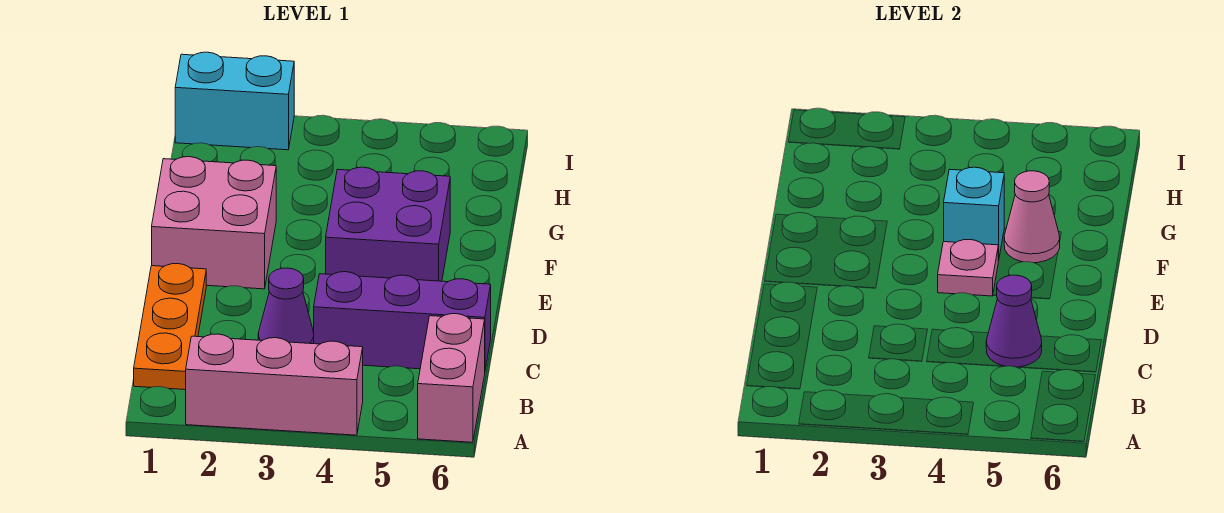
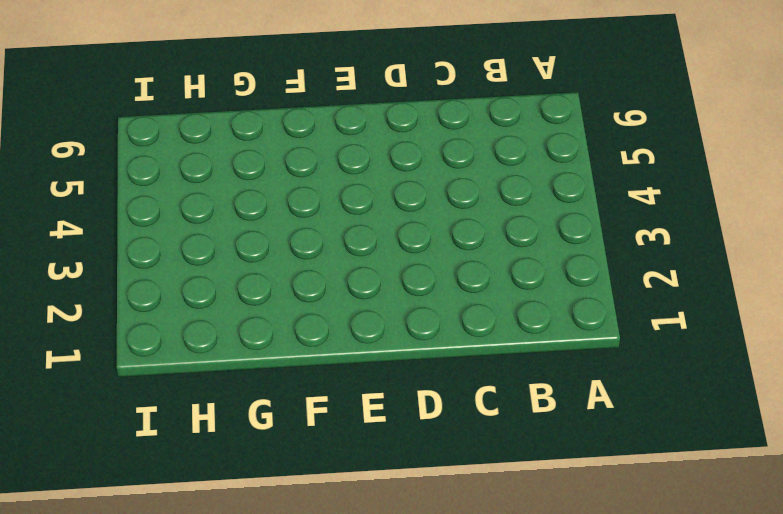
none -> pink 1x3 brick [186,334,363,435]
none -> pink 1x2 brick [418,314,485,442]
none -> orange 1x3 plate [134,264,206,390]

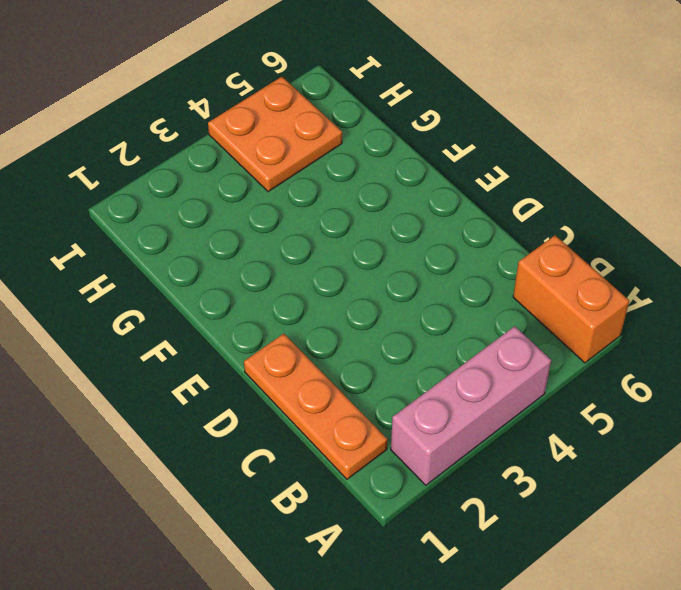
orange 1x2 brick [513,235,629,363] -> pink 1x2 brick [418,314,485,442]
orange 2x2 plate [208,77,342,192] -> none
none -> purple 1x1 cone [258,268,314,344]
none -> purple 1x3 brick [314,272,491,369]
none -> pink 2x2 brick [152,157,276,289]

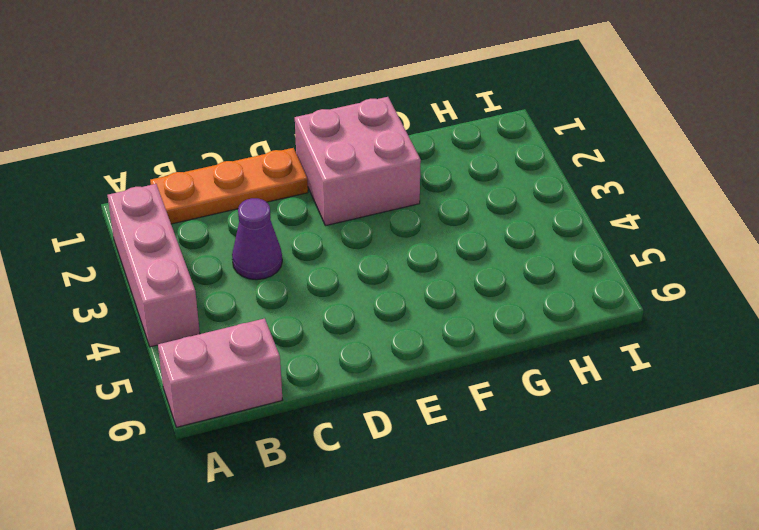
none -> purple 1x3 brick [314,272,491,369]
none -> purple 2x2 brick [326,167,450,281]
none -> cyan 1x2 brick [175,52,294,150]

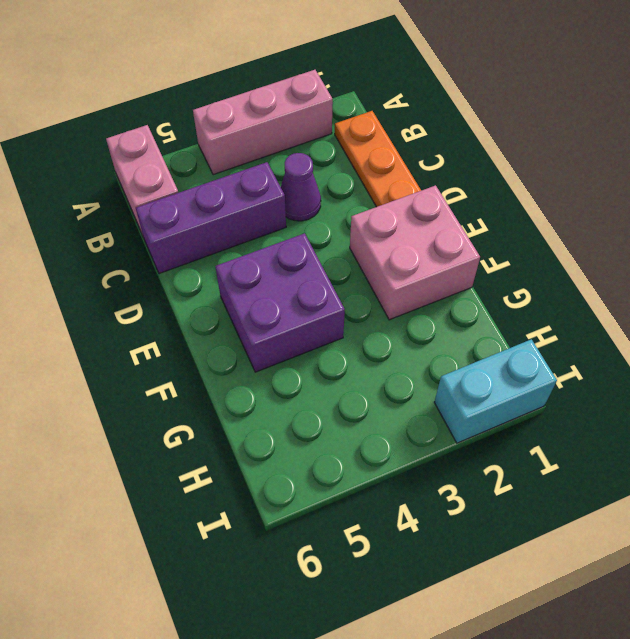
none -> purple 1x1 cone [986,275,1042,367]
none -> pink 1x1 plate [938,239,998,296]
none -> cyan 1x1 brick [944,167,1004,261]

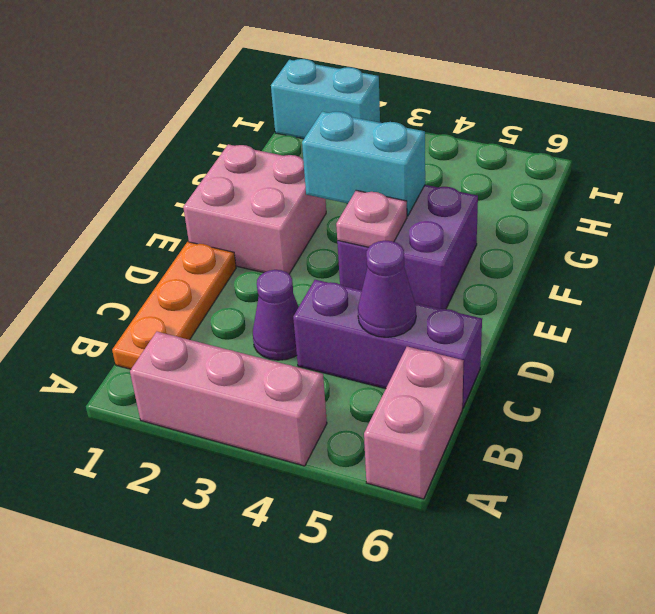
cyan 1x2 brick [302,111,425,216] -> cyan 1x1 brick [944,167,1004,261]
none -> pink 1x1 cone [1004,171,1060,263]

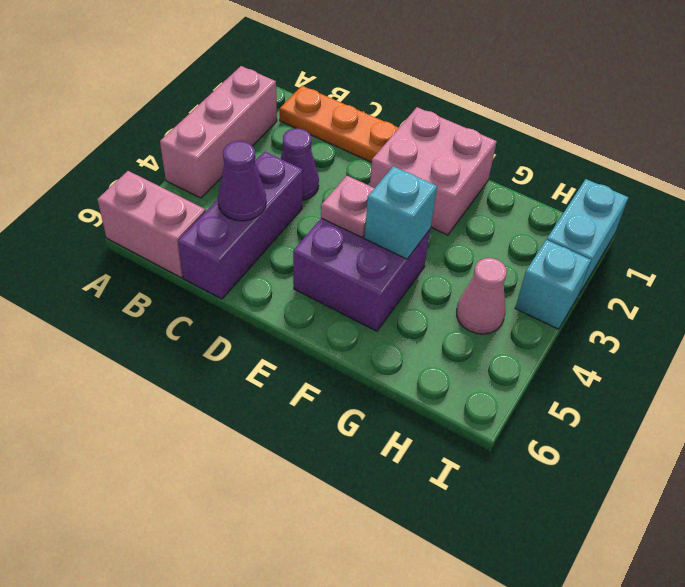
pink 1x1 cone [457,258,507,334] -> pink 1x1 cone moved to [1004,171,1060,263]
cyan 1x1 brick [515,240,591,329] -> none

